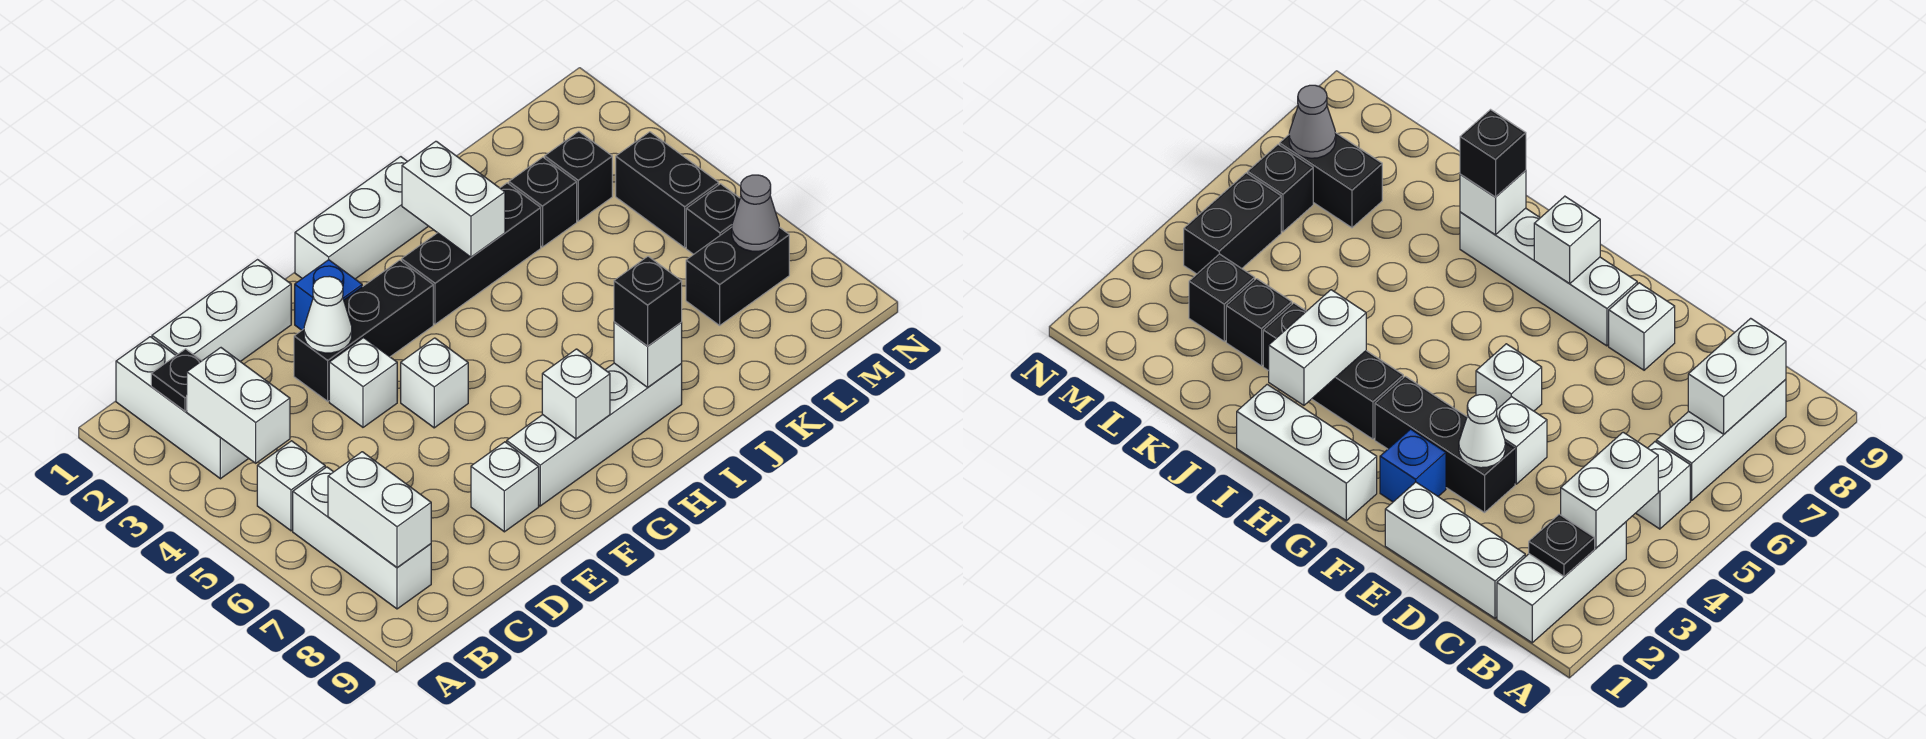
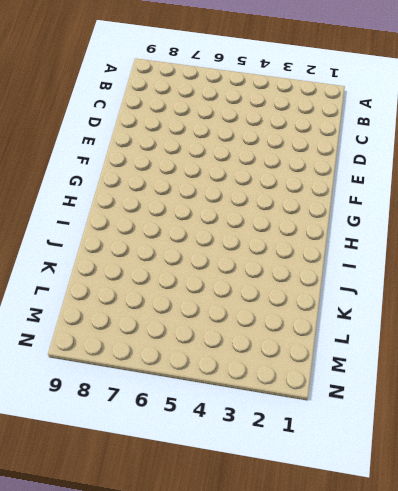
none -> white 1x3 brick [116,337,249,479]
none -> white 1x1 brick [257,441,325,531]
none -> white 1x3 brick [293,467,431,609]

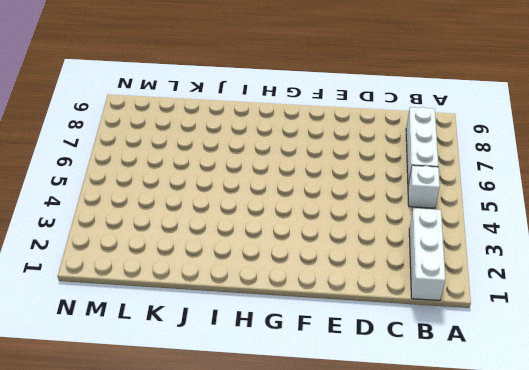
none -> white 1x3 brick [152,260,291,362]
none -> black 1x3 brick [294,260,433,401]
none -> white 1x1 brick [329,338,397,427]

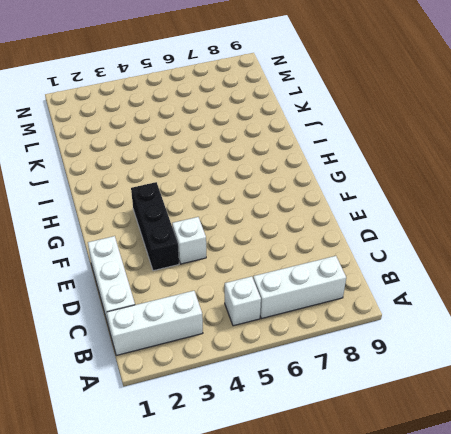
none -> white 1x1 brick [471,442,539,532]
none -> blue 1x1 brick [295,260,362,330]
none -> white 1x1 brick [401,338,468,428]

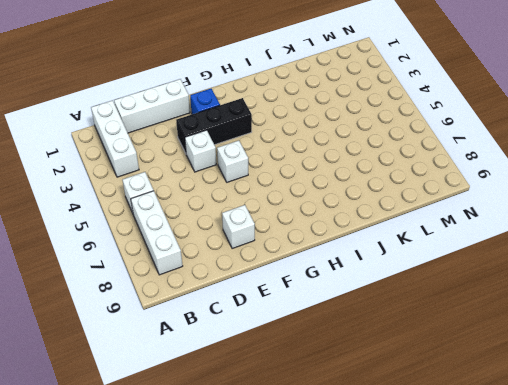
none -> white 1x4 brick [507,363,682,506]
none -> white 1x3 brick [295,157,428,279]
none -> black 1x3 brick [402,183,541,324]

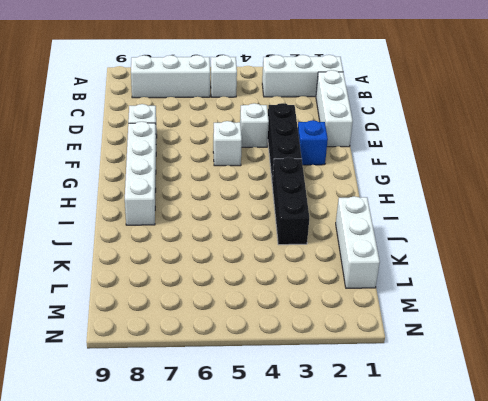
white 1x3 brick [336,196,380,288] -> white 1x3 brick moved to [295,157,428,279]
none -> black 1x1 brick [509,157,577,247]
none -> black 1x1 brick [545,131,612,221]
none -> black 1x2 brick [686,227,789,325]

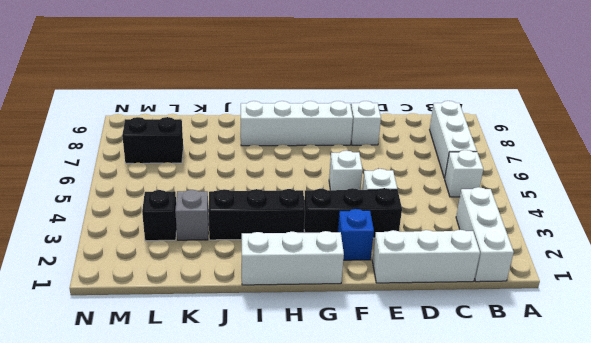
grey 1x1 brick [175,190,209,240] -> black 1x1 brick [509,157,577,247]
none -> black 1x2 brick [616,132,719,248]
none -> black 1x1 brick [686,184,740,254]
none -> black 1x1 plate [151,349,201,411]

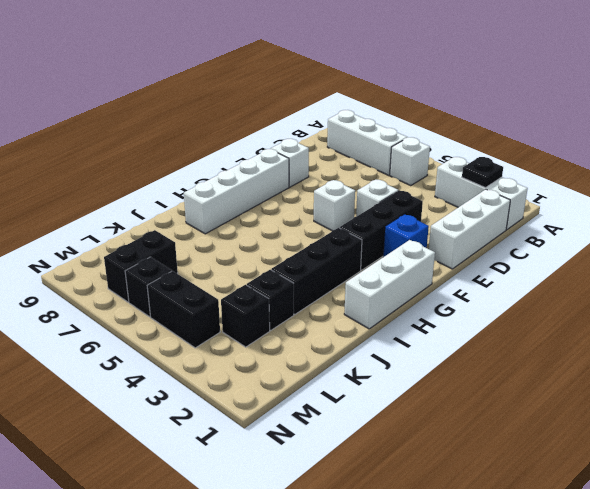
none -> white 1x2 brick [187,348,290,463]
none -> white 1x2 brick [328,452,431,568]
none -> white 1x1 cone [304,276,352,353]

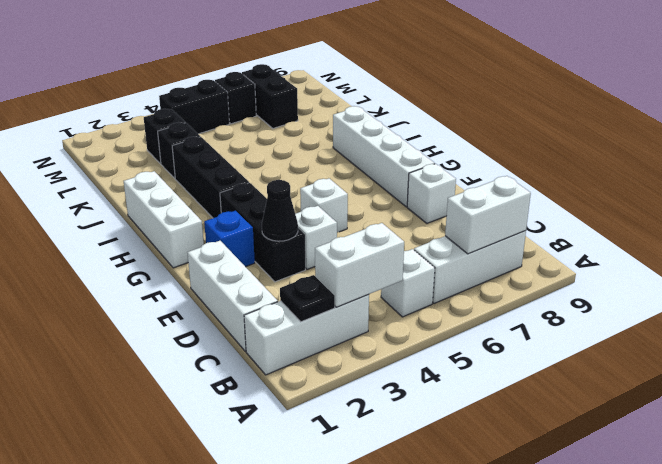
black 1x1 cone [262,180,298,241] -> white 1x1 cone [304,276,352,353]
none -> white 1x1 brick [542,349,610,439]
none -> white 1x2 brick [402,141,505,257]
none -> white 1x1 brick [614,322,682,387]

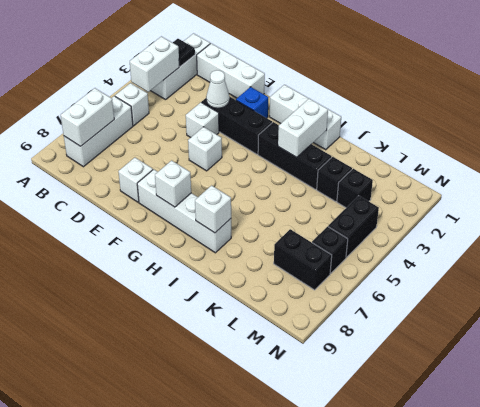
none -> grey 1x1 cone [732,175,779,251]
none -> black 1x1 brick [614,256,682,346]

